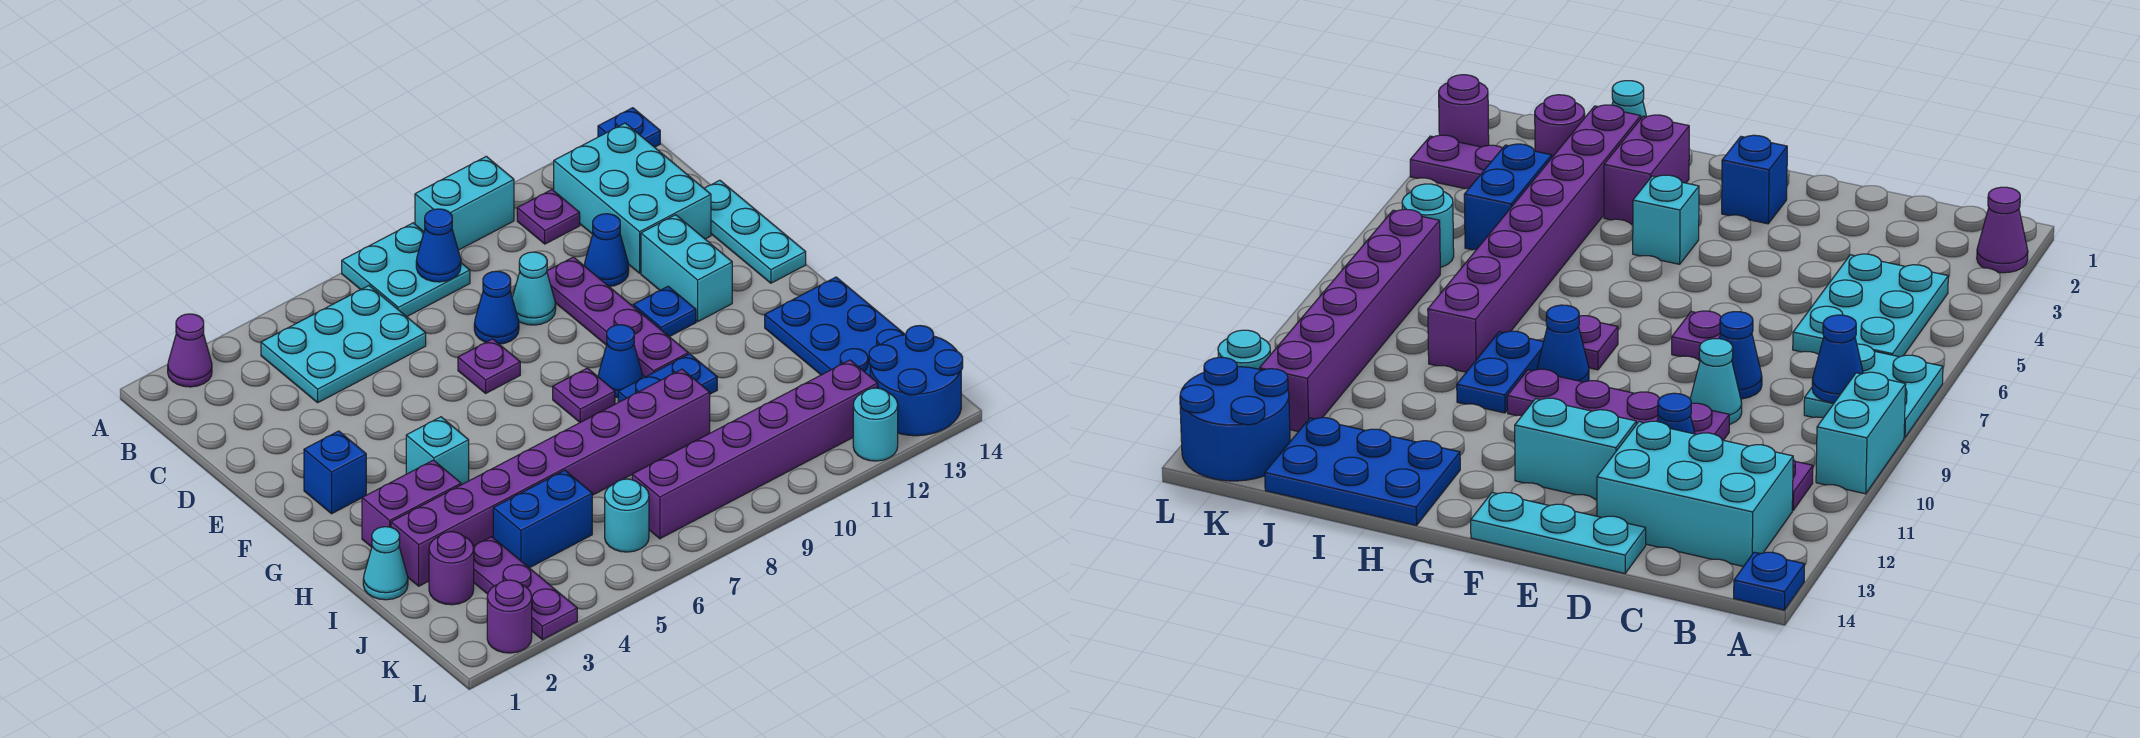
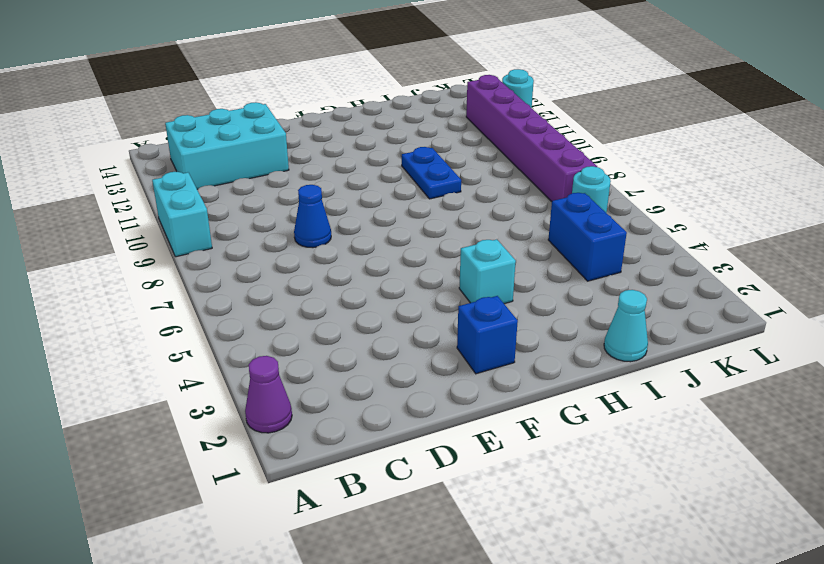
none -> cyan 2x2 plate [342,223,470,317]
none -> blue 1x1 plate [598,108,660,147]
none -> cyan 2x3 plate [261,286,426,403]
none -> purple 1x1 plate [517,190,580,244]

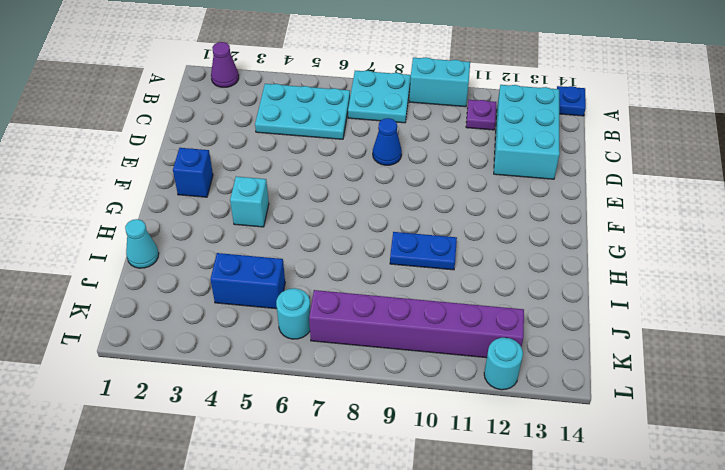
none -> cyan 1x1 cone [512,252,556,325]
none -> purple 1x4 plate [547,257,688,377]
none -> blue 1x1 cone [584,214,629,286]
none -> cyan 1x3 plate [704,180,806,283]

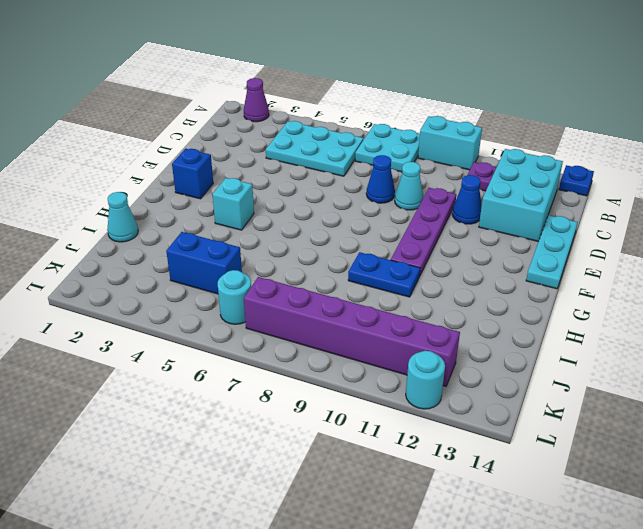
none -> purple 1x1 plate [458,339,520,393]
none -> cyan 1x2 brick [641,215,732,322]
none -> blue 1x1 plate [633,286,696,337]
none -> purple 1x1 plate [553,368,615,422]

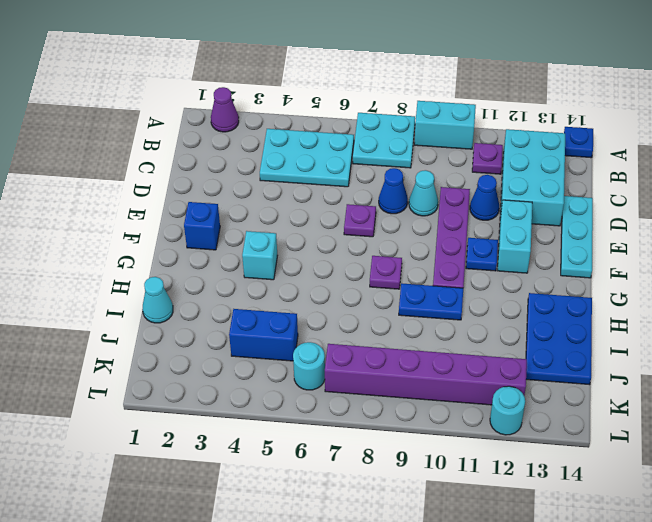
none -> blue 1x1 cone [598,325,643,397]
none -> purple 1x2 brick [362,460,461,547]
none -> purple 1x8 brick [391,369,710,586]
none -> purple 1x1 round brick [429,532,474,605]

